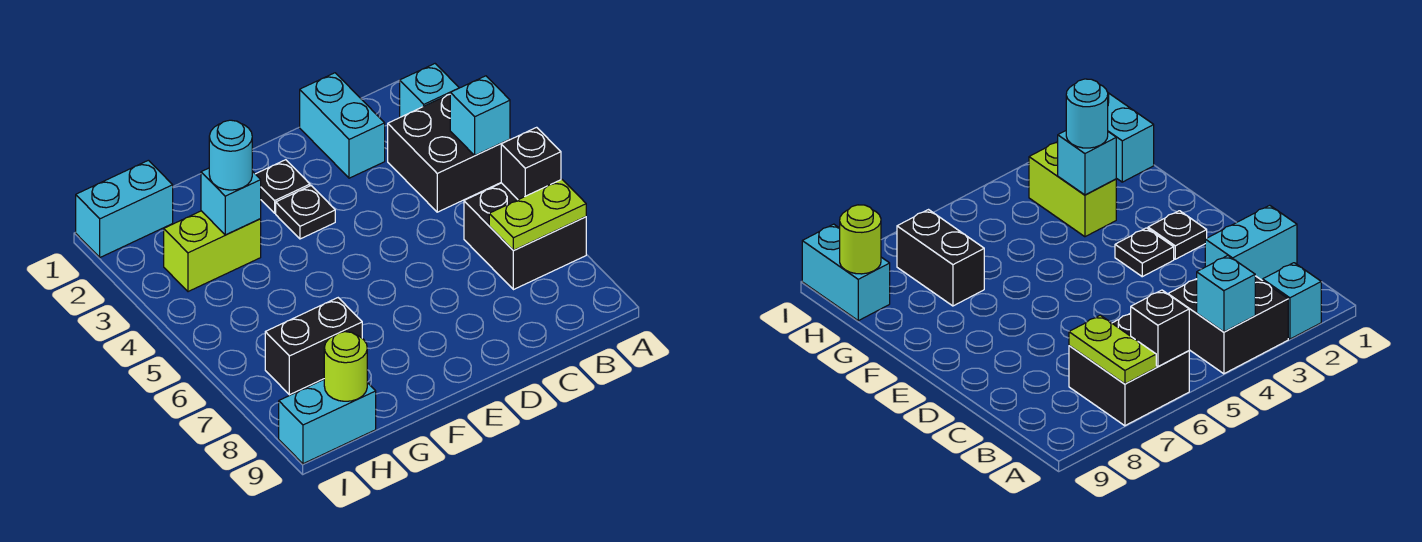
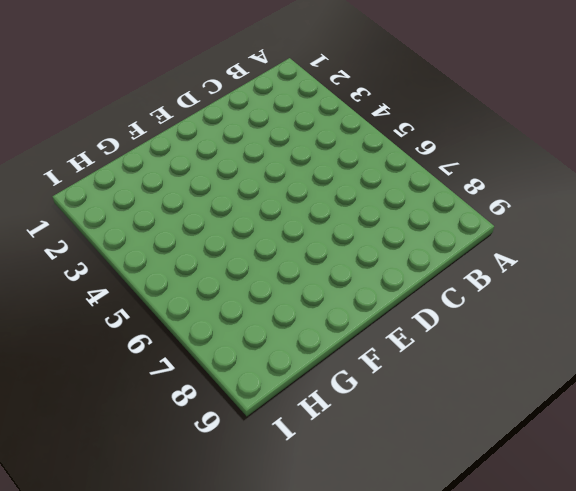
none -> cyan 1x1 brick [400,64,459,117]
none -> black 2x2 brick [388,94,510,212]
none -> black 2x2 brick [464,183,586,290]

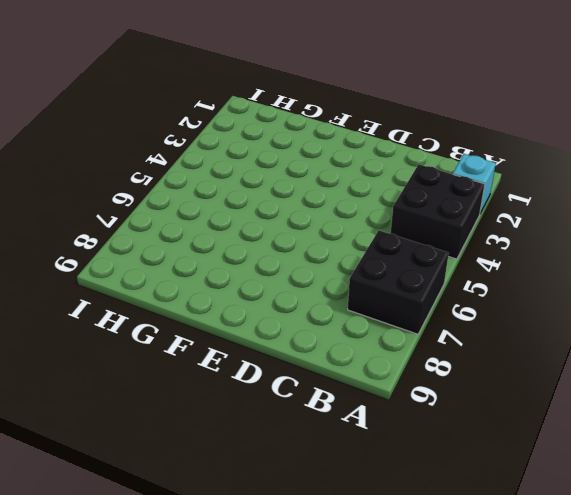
none -> cyan 1x2 brick [300,73,385,178]
none -> black 1x1 plate [256,160,310,213]
none -> black 1x1 plate [276,186,335,239]

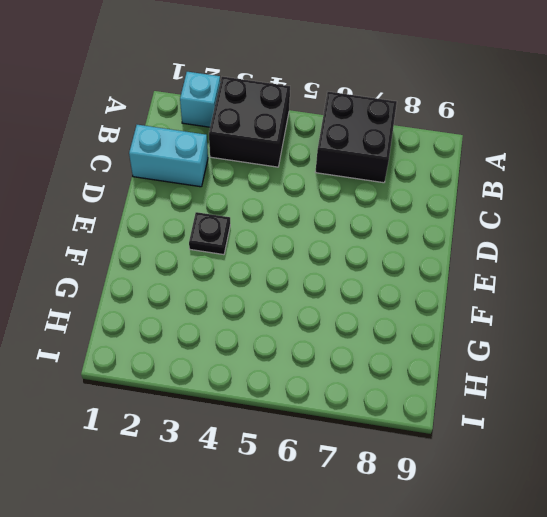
none -> black 1x1 plate [256,160,310,213]
none -> lime 1x2 brick [164,211,261,292]
none -> black 1x2 brick [265,298,362,395]

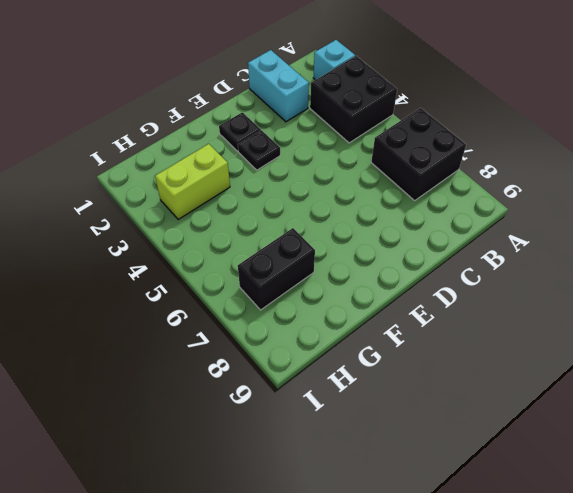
none -> cyan 1x2 brick [76,160,173,257]
none -> cyan 1x2 brick [279,380,376,464]
none -> cyan 1x1 brick [450,76,510,155]

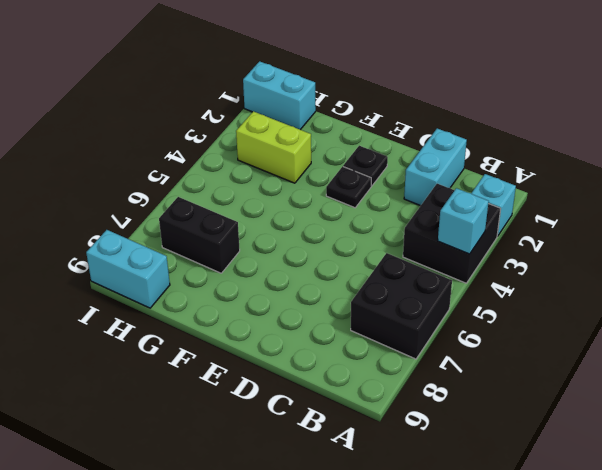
none -> black 1x1 brick [501,127,561,200]
none -> lime 1x2 plate [489,179,586,251]
none -> cyan 1x1 brick [201,168,261,235]

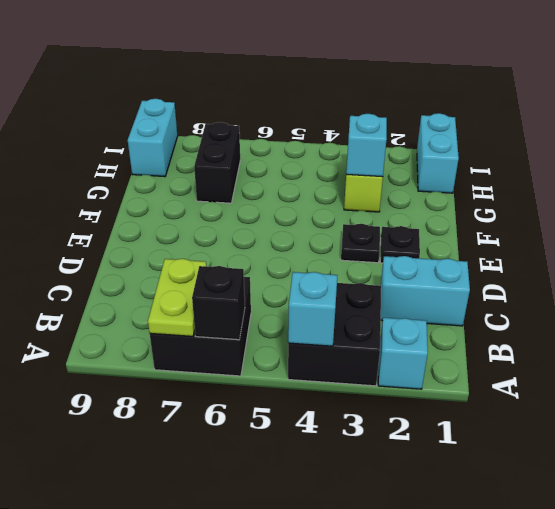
none -> lime 1x1 round brick [324,332,367,401]
none -> cyan 1x1 round brick [209,120,252,190]

